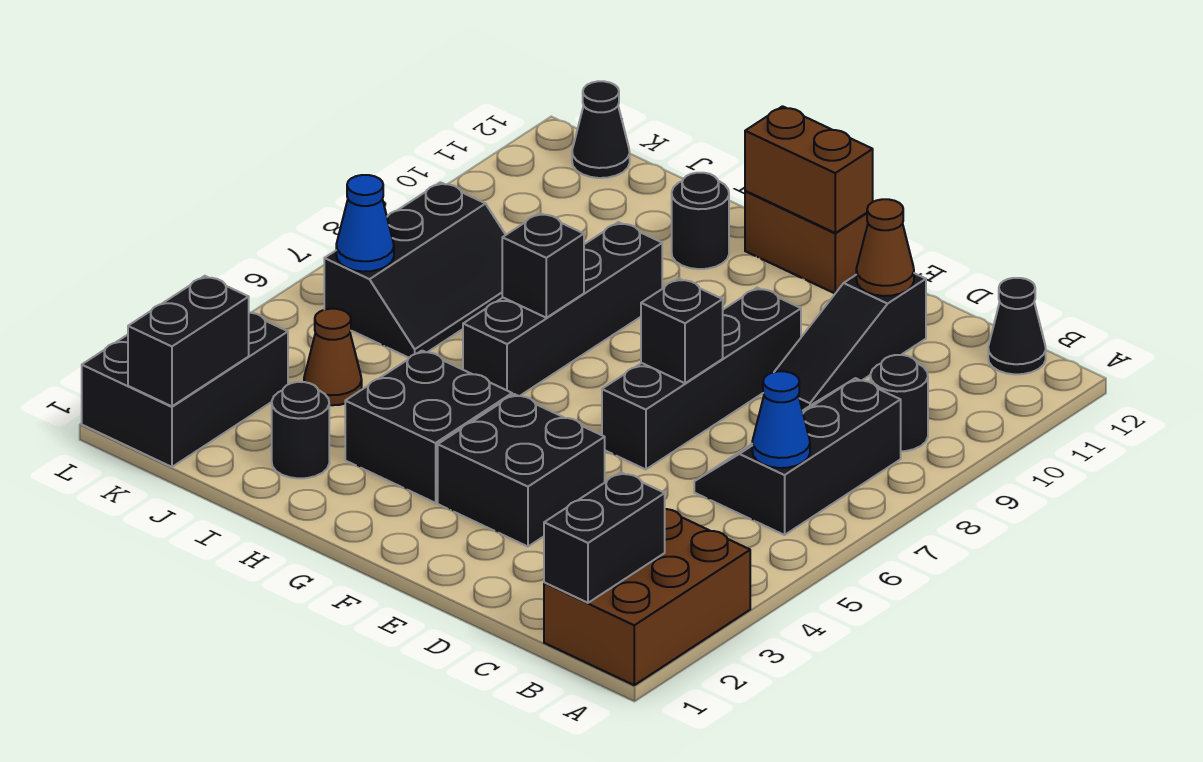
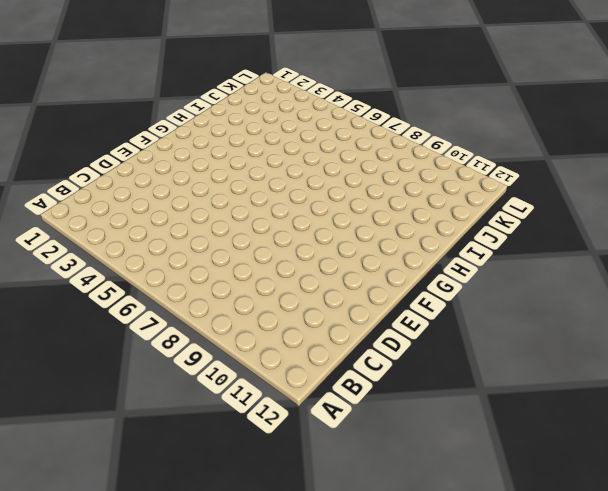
none -> brown 2x3 brick [544,509,750,685]
none -> black 2x3 slope [694,378,901,535]
none -> black 1x1 round brick [870,355,928,451]

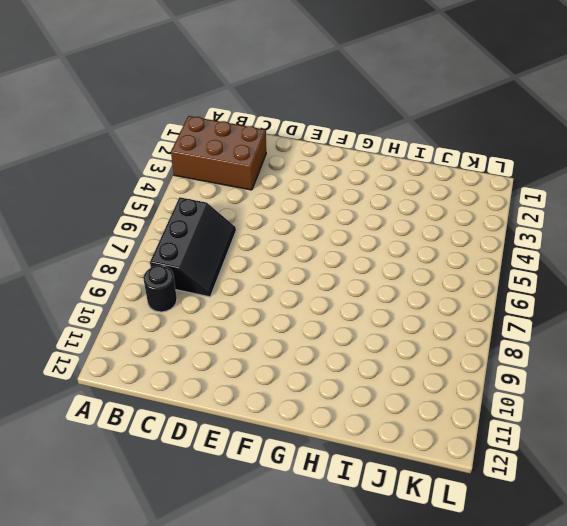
brown 2x3 brick [171,116,266,190] -> brown 2x3 brick turned to [544,509,750,685]
none -> black 1x1 cone [988,278,1046,374]
none -> black 1x3 slope [775,273,926,411]
none -> black 2x2 brick [438,394,605,547]

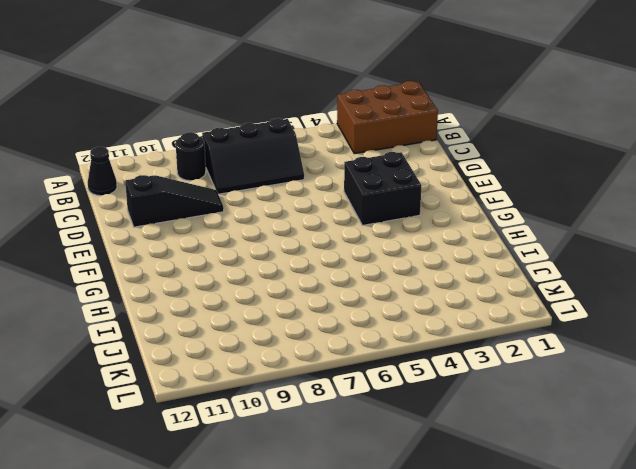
none -> black 1x4 brick [602,288,801,470]
none -> brown 1x2 brick [745,191,868,293]
none -> black 2x2 brick [345,351,512,503]

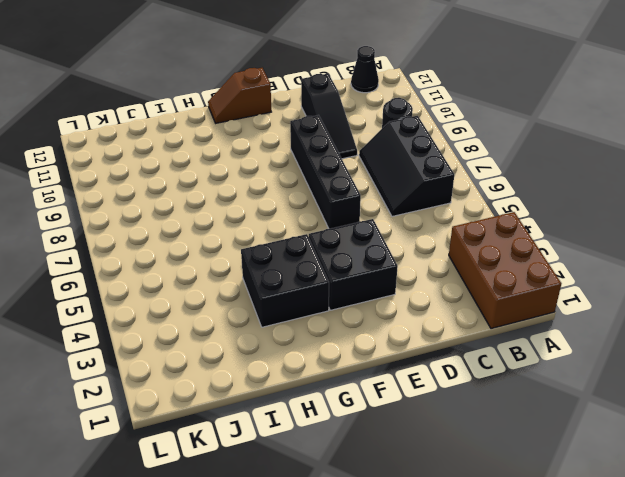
brown 1x2 slope [208,68,271,123] -> brown 1x2 brick [745,191,868,293]
none -> black 1x4 brick [463,222,662,396]
none -> black 1x1 round brick [672,173,729,269]
none -> black 1x1 round brick [272,382,329,478]

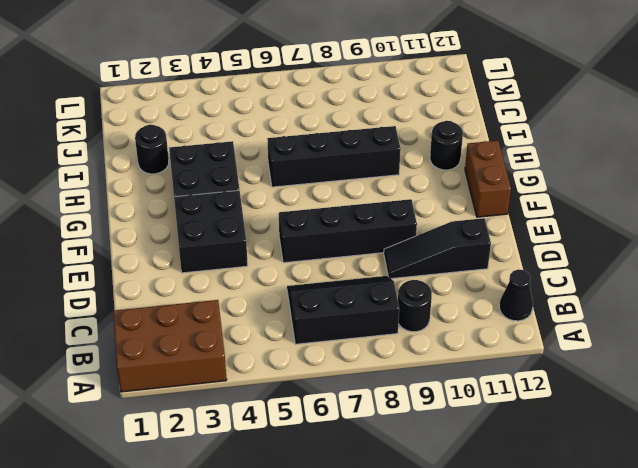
none -> brown 1x1 cone [304,309,362,405]
none -> black 2x3 slope [324,182,505,358]
none -> black 2x3 brick [82,313,288,467]

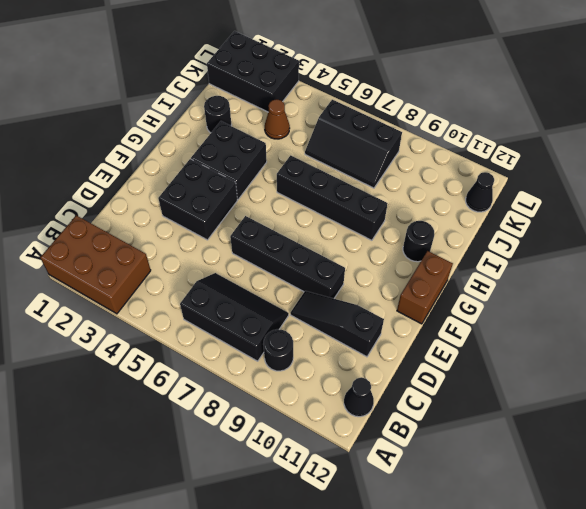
none -> black 1x2 brick [544,472,665,603]
none -> blue 1x1 cone [752,371,810,468]
none -> brown 1x1 cone [856,199,914,296]

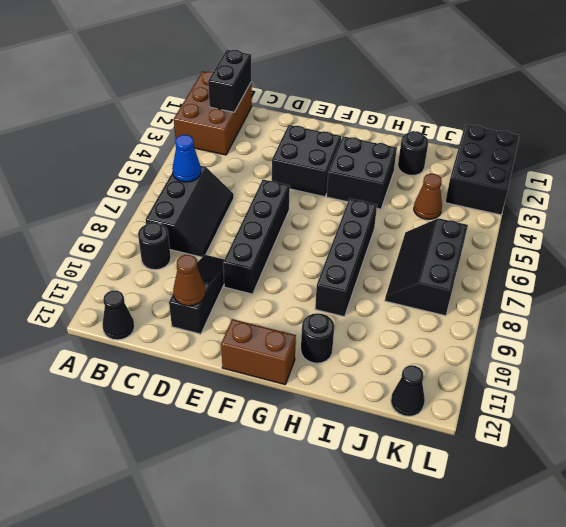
none -> black 1x1 brick [641,278,723,383]
none -> brown 1x2 brick [745,106,873,233]
none -> black 1x1 brick [502,213,584,318]

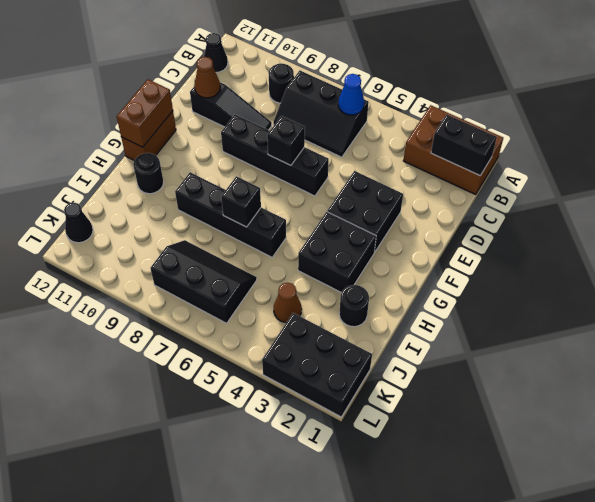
none -> black 1x2 brick [128,276,249,406]
none -> blue 1x1 cone [336,175,394,272]

